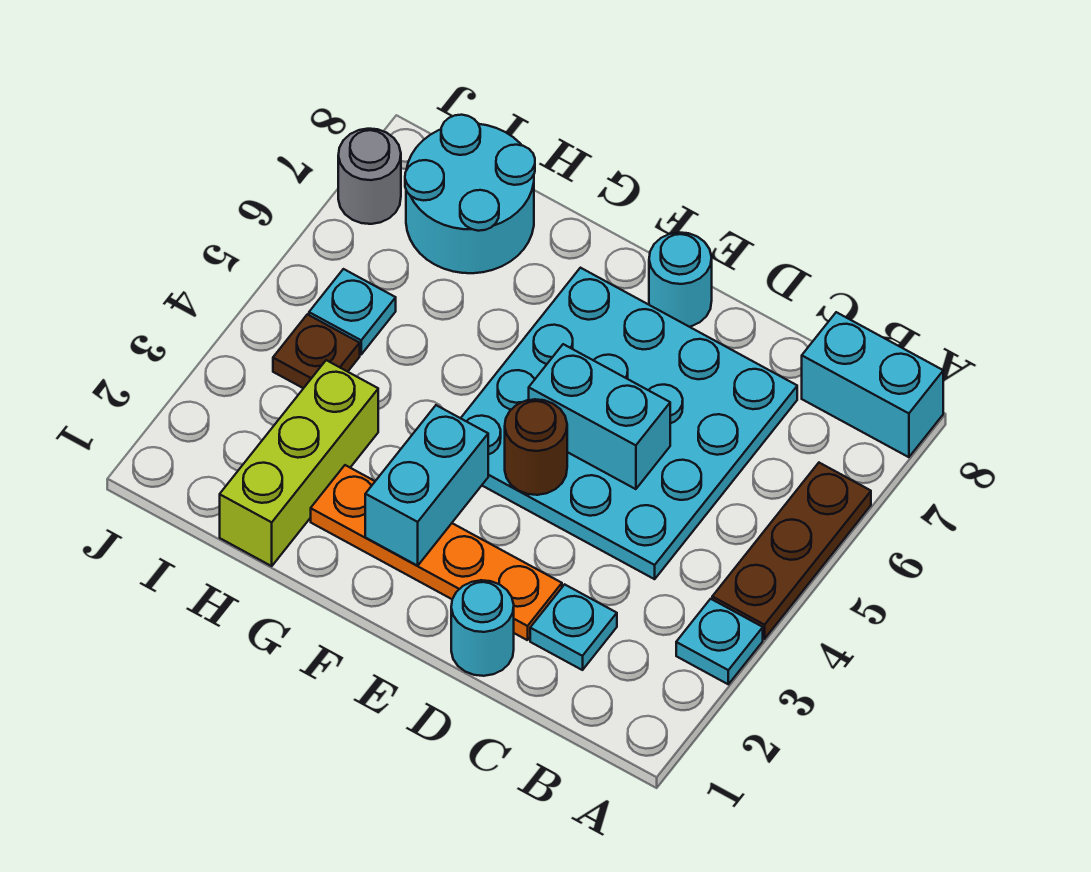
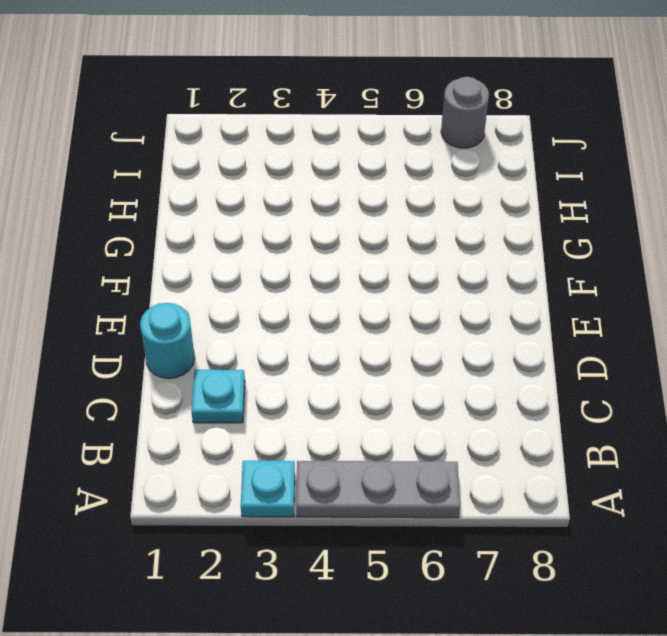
grey 1x3 plate [296,461,460,518] -> brown 1x3 plate [712,463,871,639]
none -> cyan 1x2 brick [802,312,943,457]
none -> cyan 4x4 plate [461,268,797,579]
none -> orange 1x4 plate [311,465,562,640]

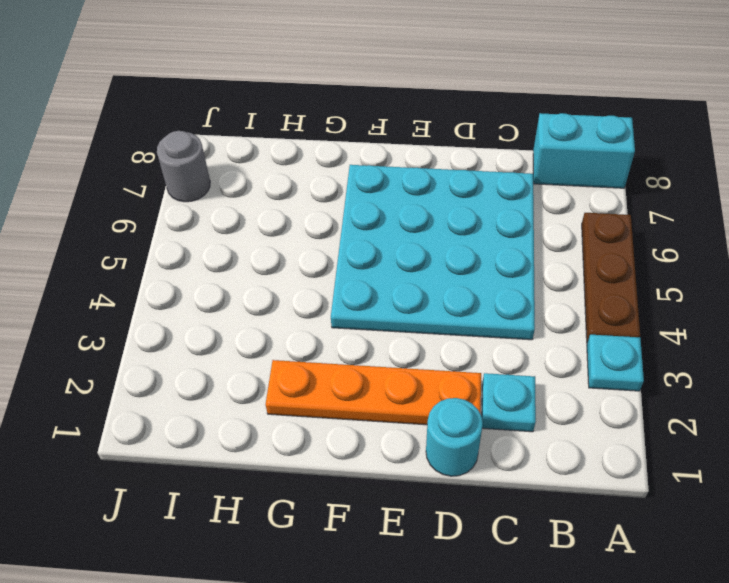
none -> cyan 1x1 round brick [649,232,712,327]
none -> lime 1x3 brick [220,360,378,566]
none -> cyan 2x2 round brick [405,115,535,273]

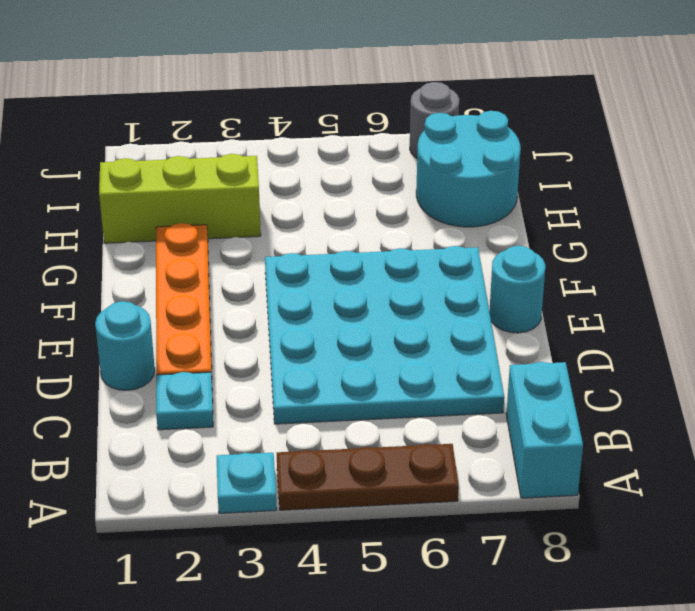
none -> brown 1x1 plate [273,314,360,388]
none -> cyan 1x1 plate [309,269,396,354]
none -> cyan 1x2 brick [529,344,670,489]

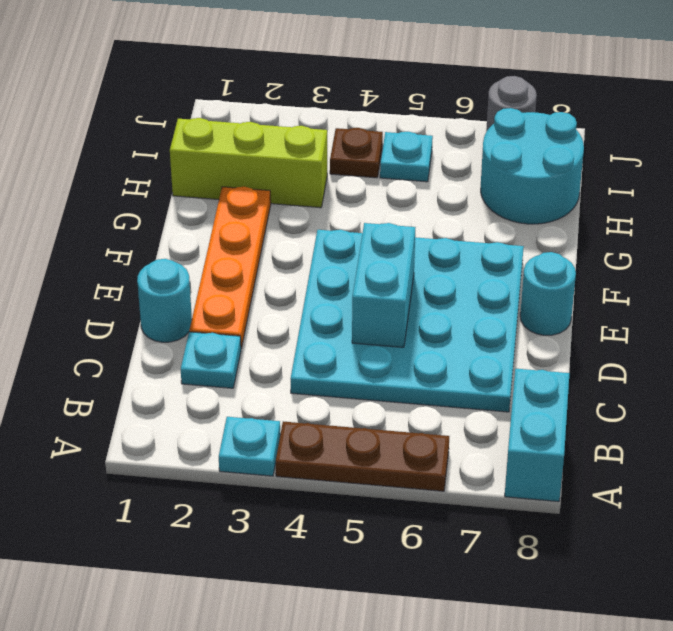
none -> brown 1x1 round brick [505,399,567,495]
none -> cyan 1x2 brick [365,405,488,566]

